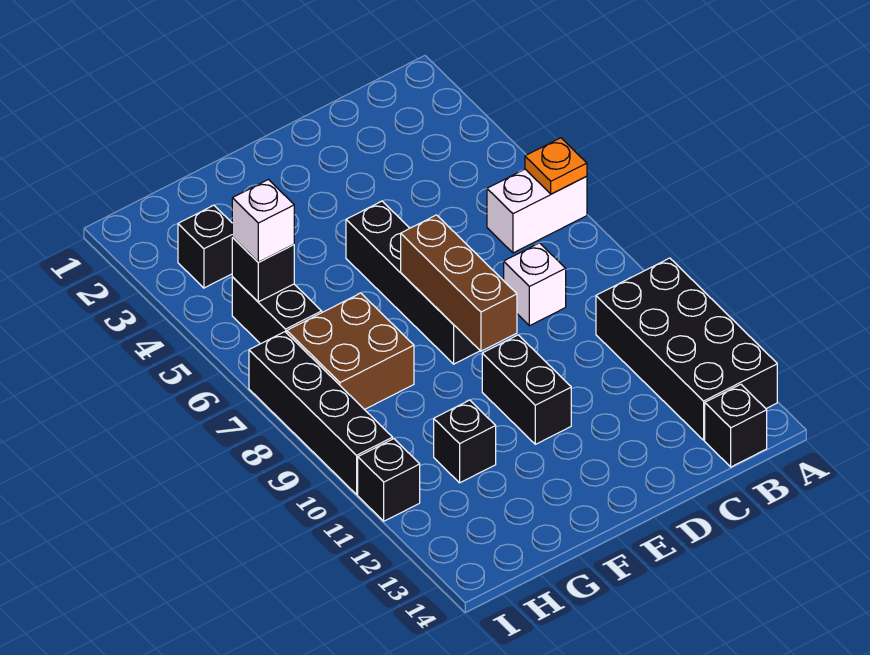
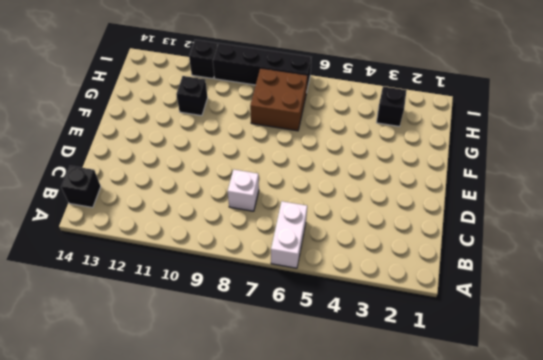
none -> black 2x4 brick [596,258,777,440]
none -> black 1x4 brick [346,201,480,364]
none -> black 1x2 brick [482,335,571,444]

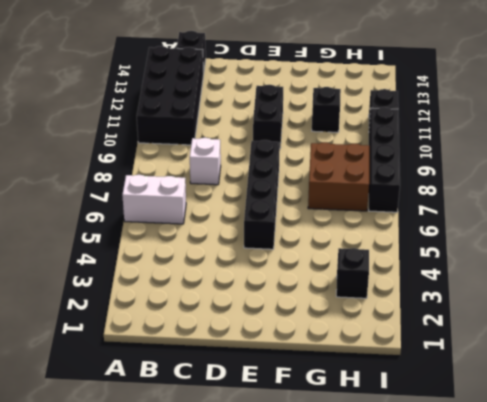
none -> black 1x2 brick [232,277,322,344]
none -> orange 1x1 plate [525,138,587,194]
none -> brown 1x3 brick [401,215,517,351]

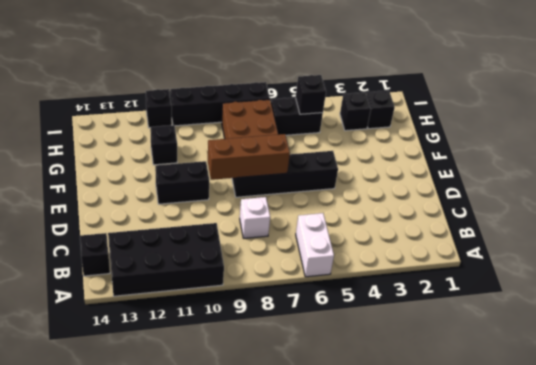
black 1x1 brick [366,91,395,129] -> none
none -> orange 1x1 plate [525,138,587,194]
none -> white 1x1 brick [232,180,294,262]

